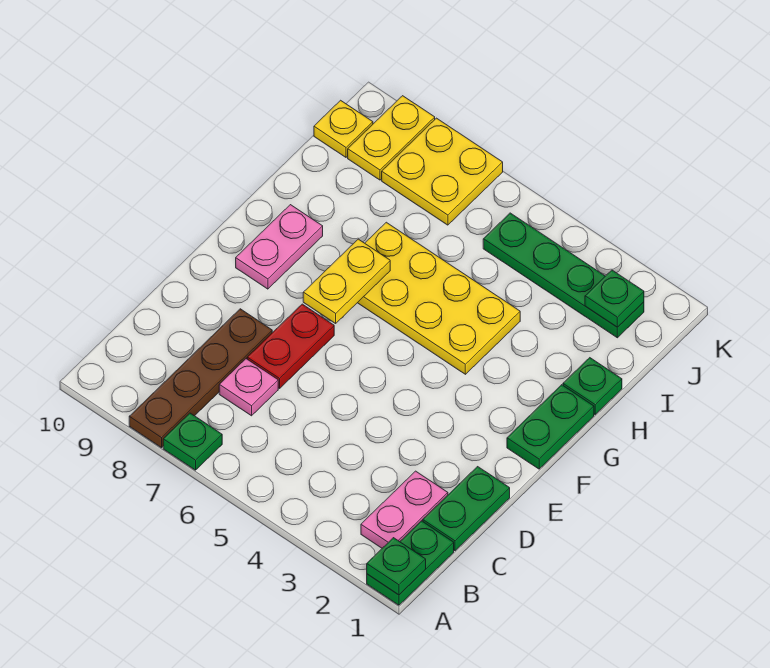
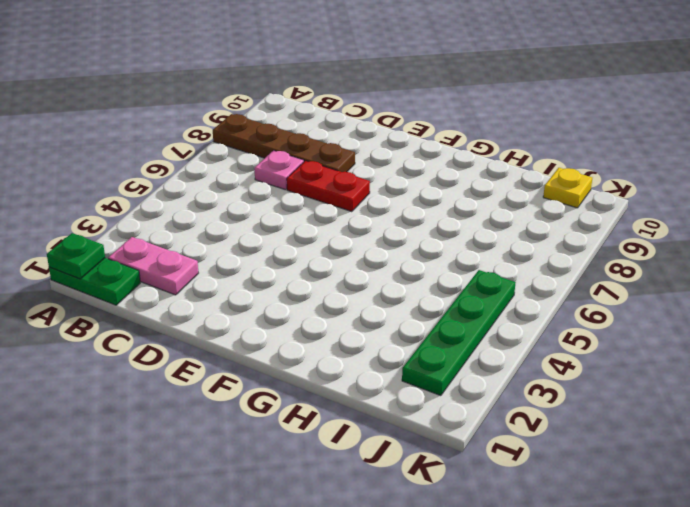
none -> green 1x1 plate [163,413,222,470]
none -> green 1x2 plate [423,467,510,551]
none -> green 1x2 plate [507,385,594,469]

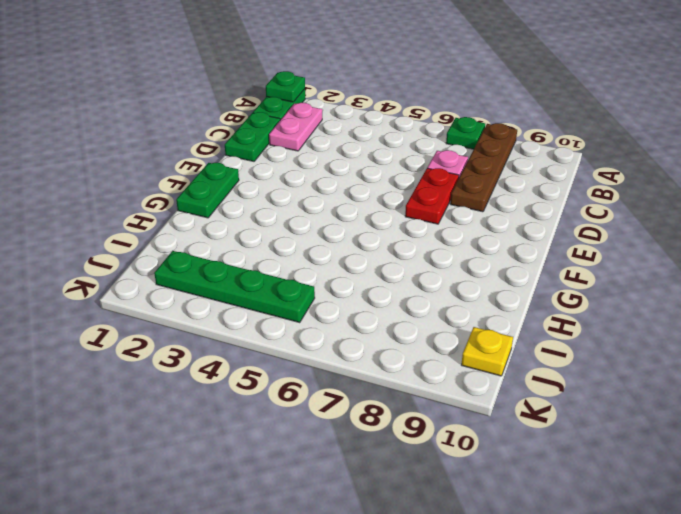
none -> pink 1x2 plate [236,205,323,289]
none -> yellow 2x4 plate [358,222,520,374]
none -> green 1x1 plate [563,358,622,415]

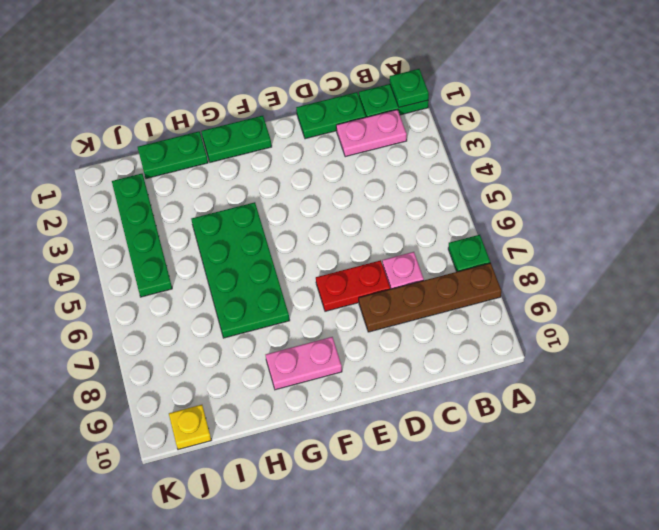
green 2x4 plate [191,202,290,338] -> yellow 2x4 plate [358,222,520,374]
green 1x2 plate [138,131,208,179] -> green 1x1 plate [563,358,622,415]
none -> yellow 2x2 plate [382,118,503,225]
none -> yellow 1x2 plate [348,96,435,180]
none -> yellow 1x2 plate [303,239,390,323]

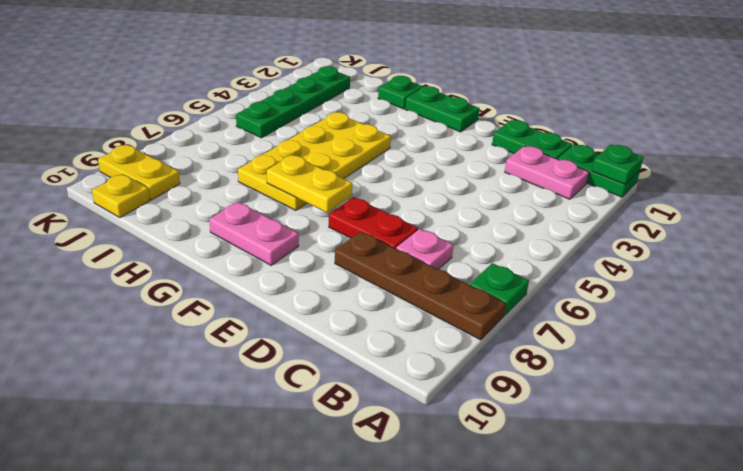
none -> yellow 2x2 plate [382,118,503,225]
none -> green 1x1 plate [585,270,644,327]

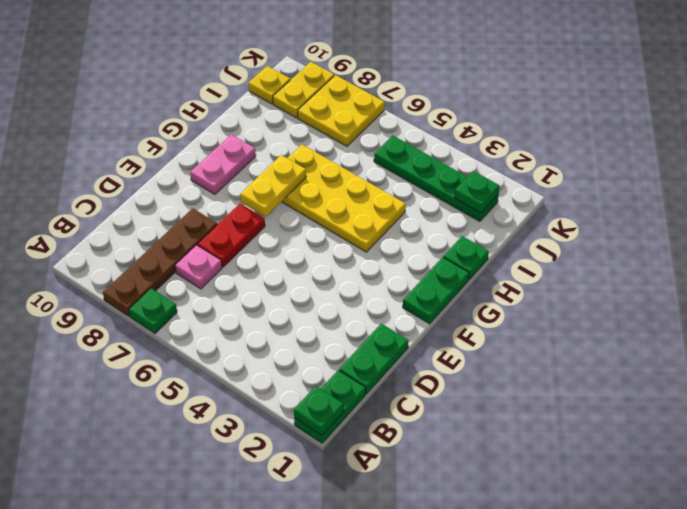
none -> pink 1x2 plate [361,471,448,548]

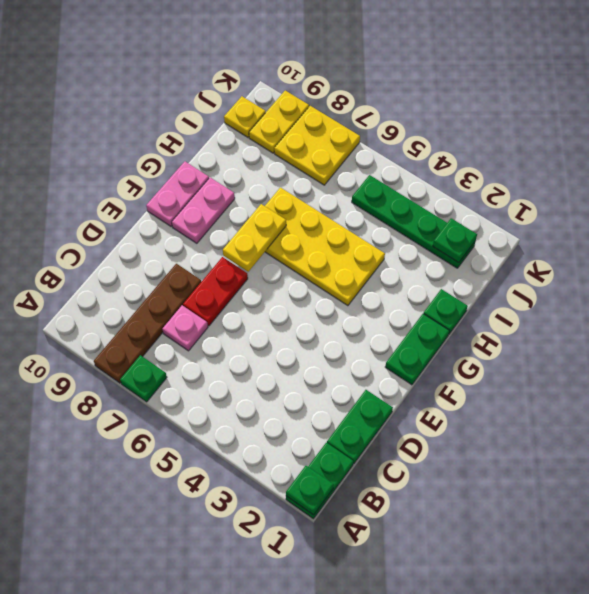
pink 1x2 plate [146,162,209,226] -> pink 1x2 plate moved to [361,471,448,548]

